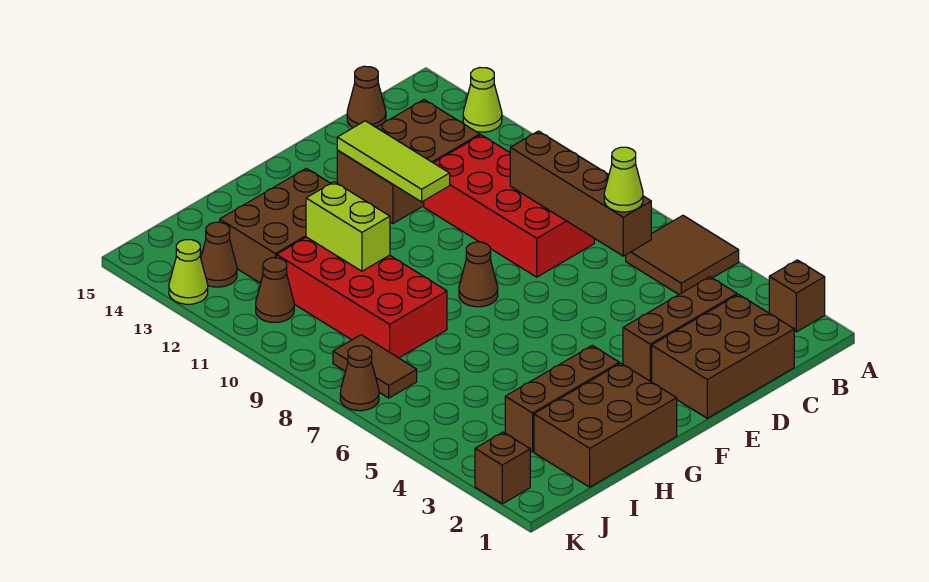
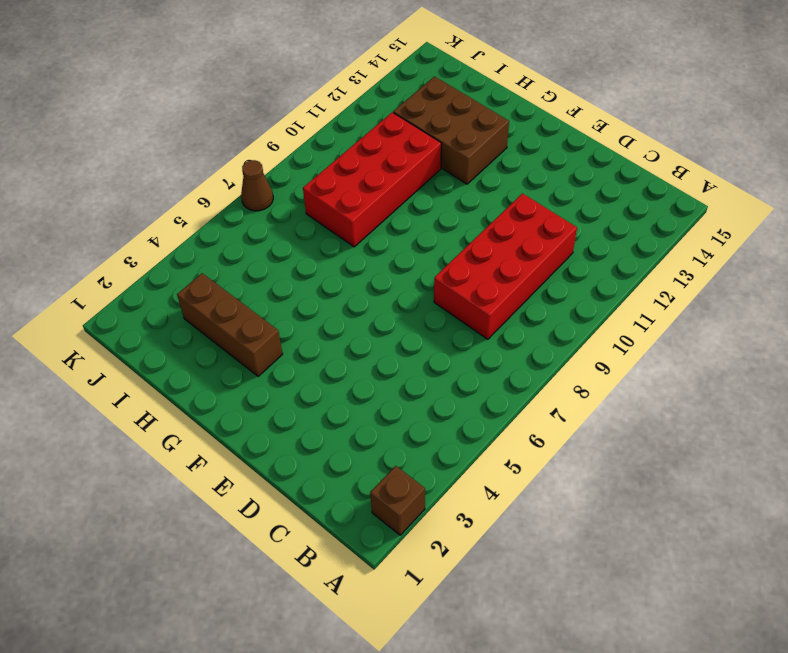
none -> brown 2x2 tile [626,215,739,294]
none -> lime 1x1 cone [463,68,502,132]
none -> brown 2x3 brick [652,294,794,418]

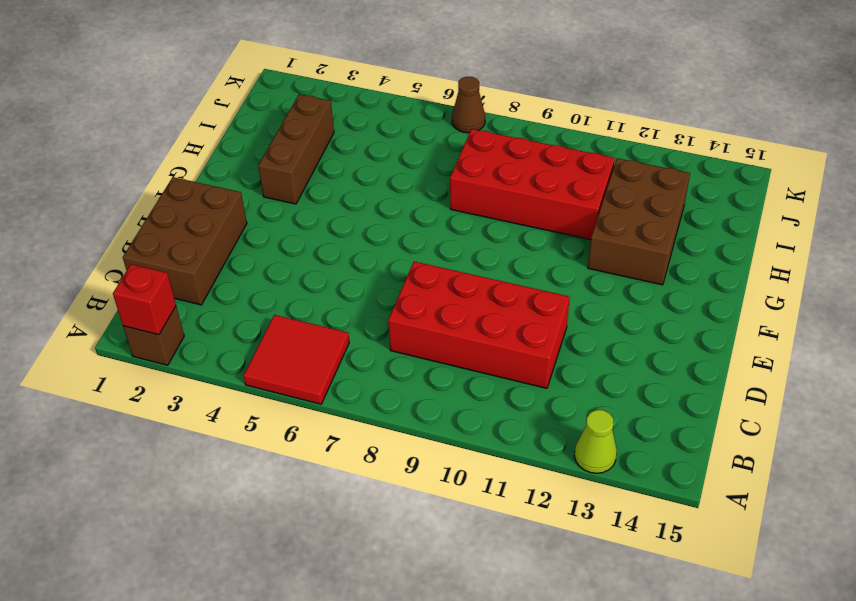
red 1x1 brick [113,264,176,335] -> none
red 2x2 tile [244,315,349,404] -> brown 2x2 tile [626,215,739,294]
none -> brown 1x3 brick [623,277,737,382]
none -> brown 2x3 brick [337,100,480,223]
none -> brown 1x1 cone [347,66,386,128]

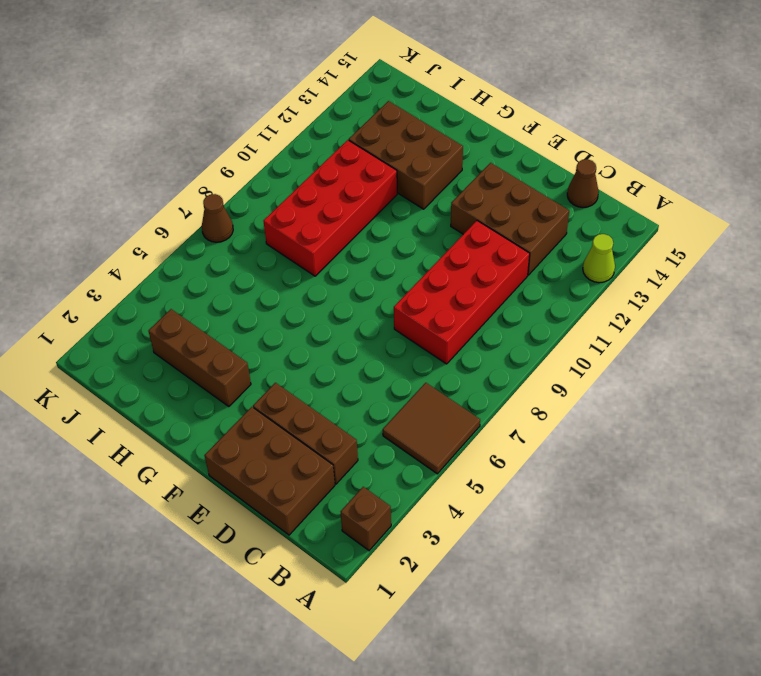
none -> brown 1x1 cone [459,242,498,307]
none -> brown 2x3 brick [534,363,677,487]
none -> brown 1x2 tile [333,335,417,398]

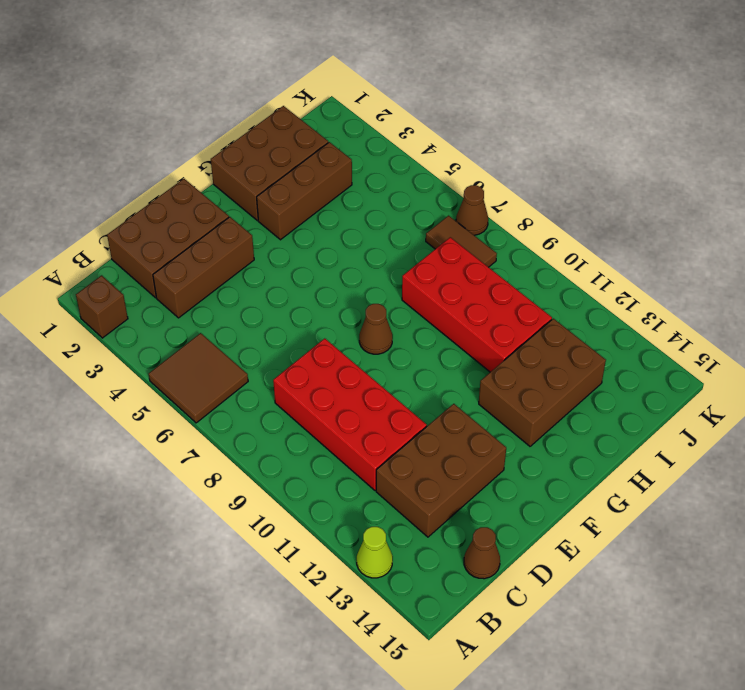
none -> brown 1x1 cone [256,258,294,322]
none -> brown 1x1 cone [201,222,237,287]
none -> brown 1x1 brick [475,432,530,504]

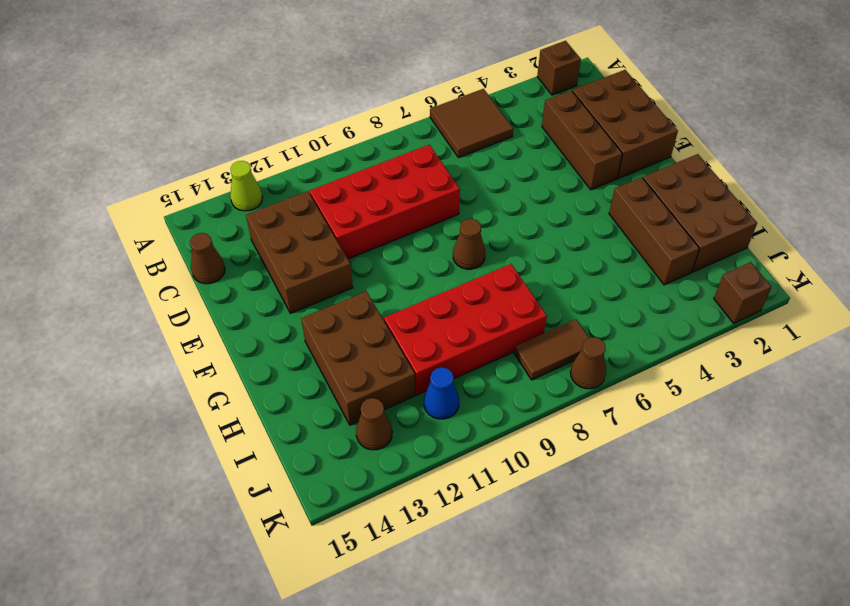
blue 1x1 cone [424,367,459,419] -> brown 1x1 cone [256,258,294,322]
none -> lime 1x1 cone [169,240,208,304]
none -> brown 1x4 brick [510,131,651,256]
none -> lime 1x3 tile [337,121,450,202]

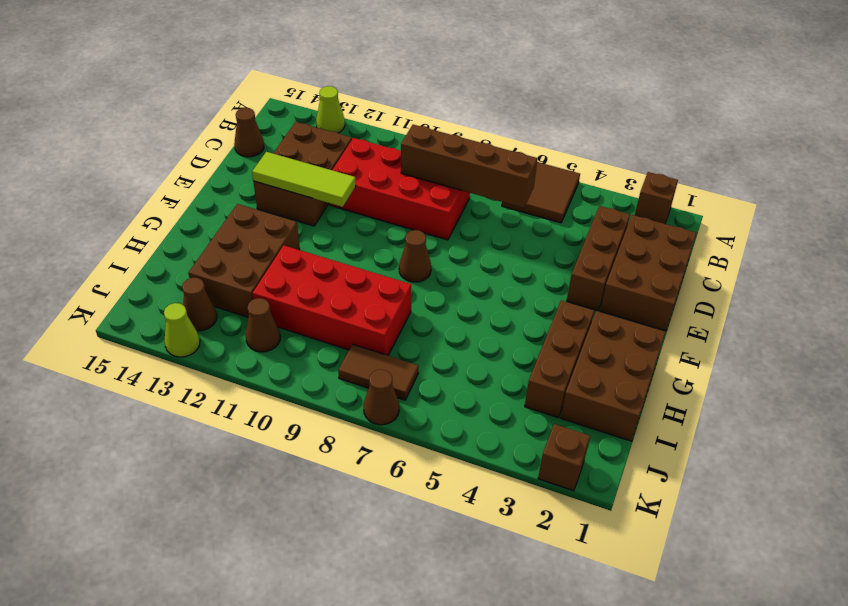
none -> lime 1x2 brick [306,182,390,271]
none -> lime 1x1 cone [604,147,643,212]

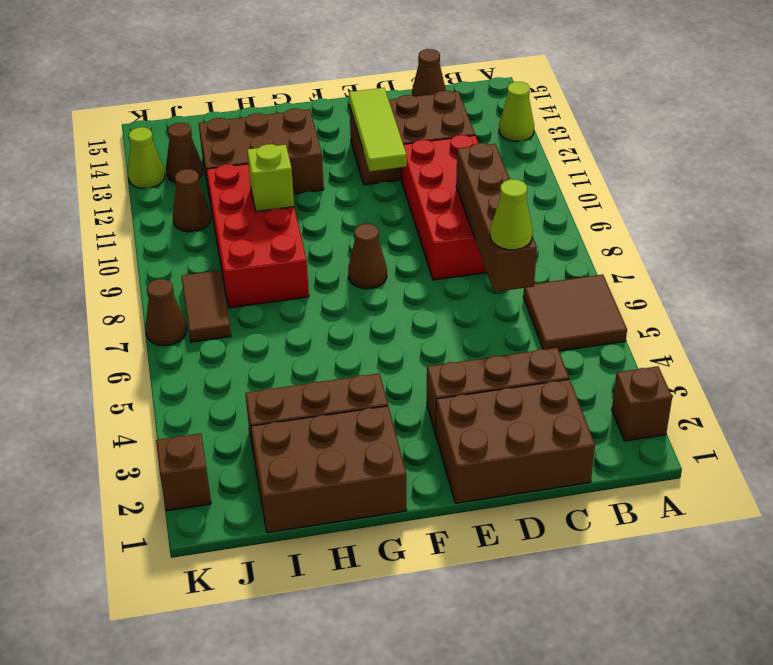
lime 1x1 brick [247,144,294,212] -> lime 1x2 brick [306,182,390,271]

